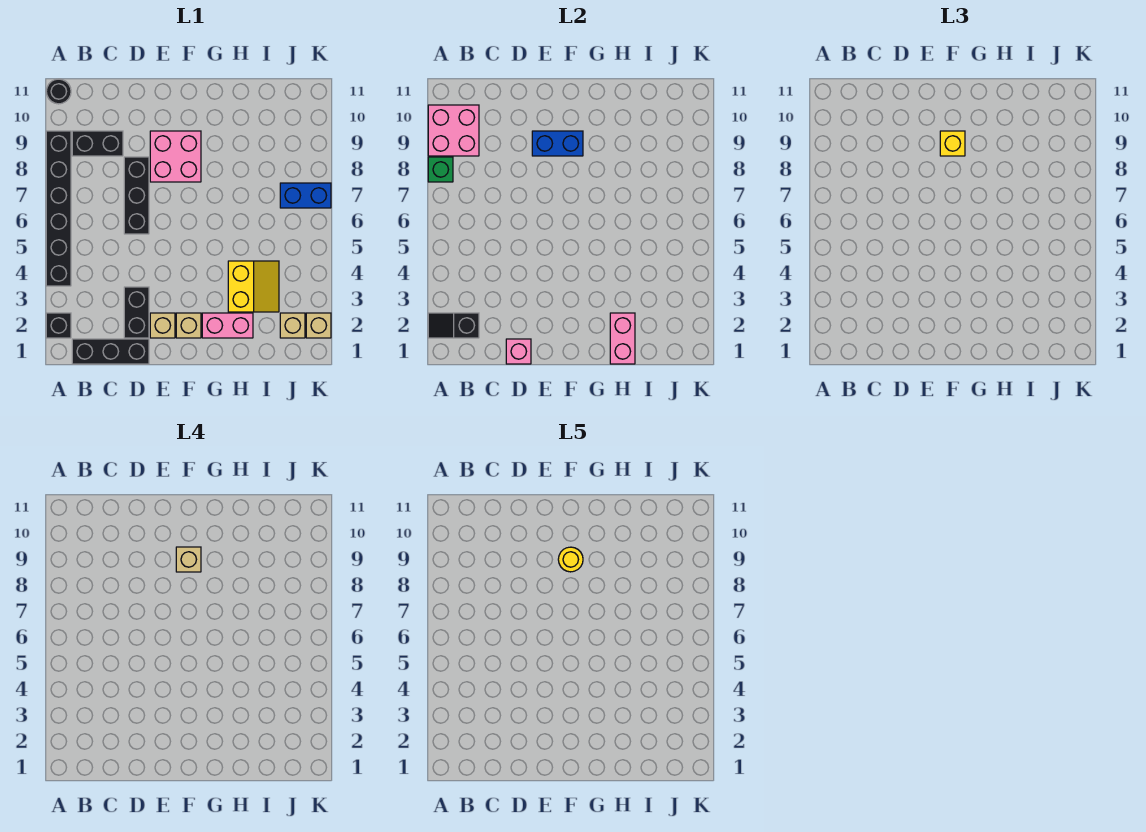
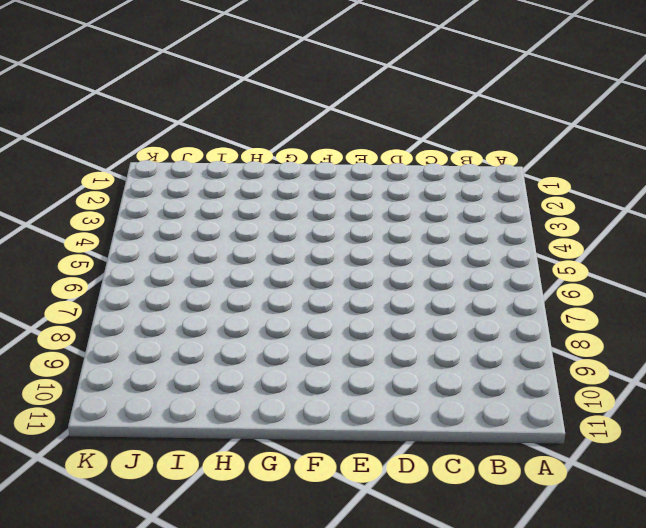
none -> black 1x1 brick [46,313,71,338]
none -> black 1x6 brick [46,131,71,286]
none -> black 1x1 round brick [46,79,71,104]

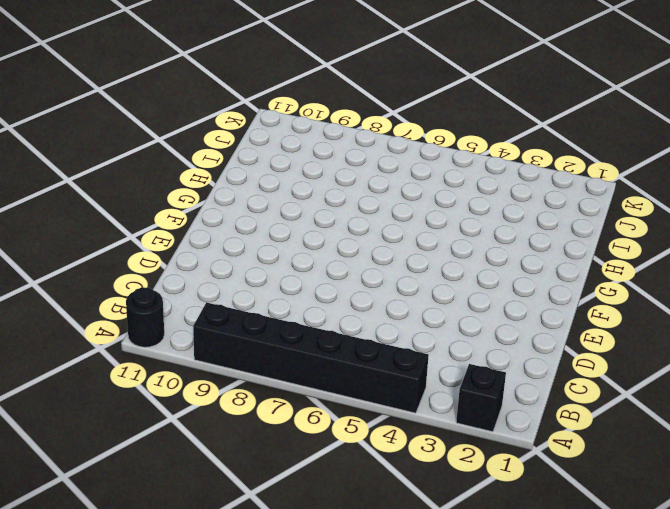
none -> black 1x3 brick [72,339,149,364]
none -> black 1x2 brick [72,131,123,156]
none -> black 1x2 brick [124,287,149,338]

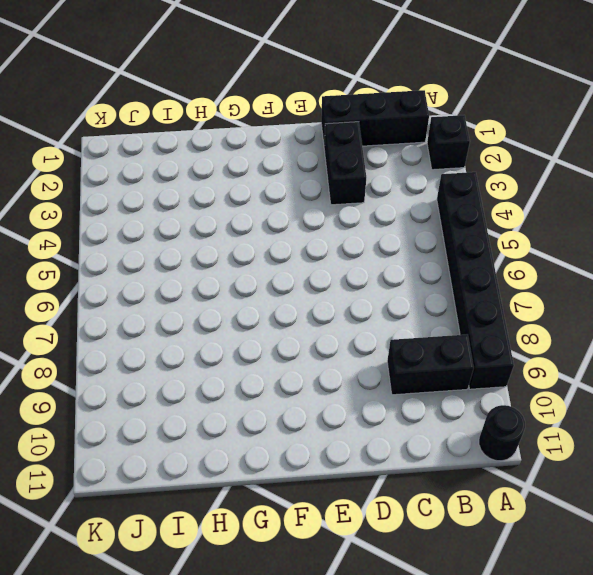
none -> black 1x3 brick [124,157,149,234]
none -> tan 1x1 brick [150,313,175,338]
none -> pink 2x2 brick [150,131,201,182]

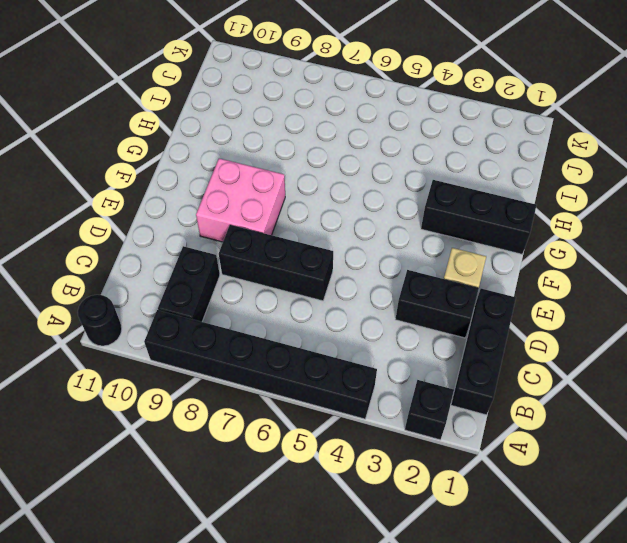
black 1x3 brick [421,180,536,254] -> pink 1x2 brick [202,313,253,338]
none -> tan 1x1 brick [176,313,201,338]
none -> yellow 2x2 slope [228,261,279,312]
none -> tan 1x1 brick [280,313,305,338]

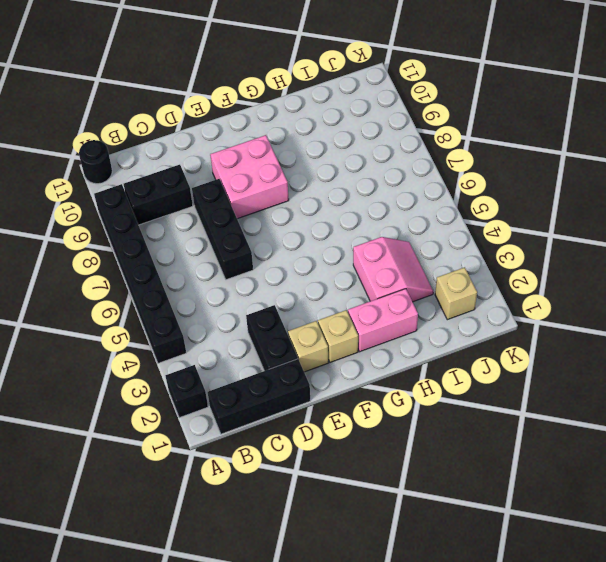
pink 2x2 slope [353,237,433,302] -> yellow 2x2 slope [228,261,279,312]
none -> blue 1x2 brick [280,183,331,208]
none -> tan 1x1 brick [306,313,331,338]
none -> black 1x2 slope [428,313,479,338]

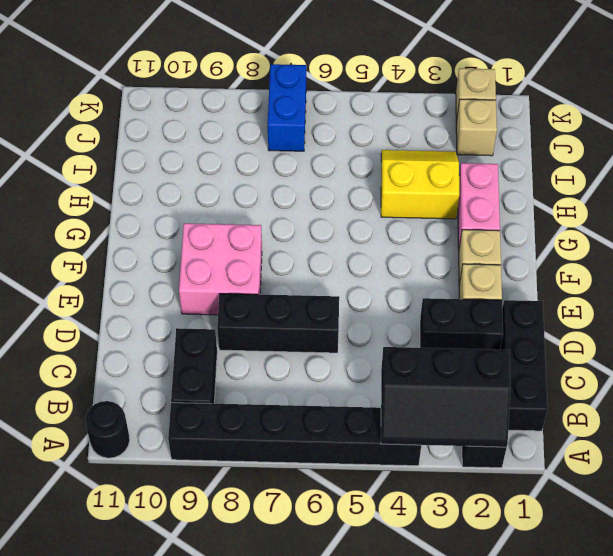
black 2x3 slope [381,347,510,447] -> black 1x2 slope [428,313,479,338]
none -> green 1x1 brick [428,157,453,182]
none -> pink 2x2 brick [428,105,479,156]
none -> pink 1x1 brick [506,339,531,364]

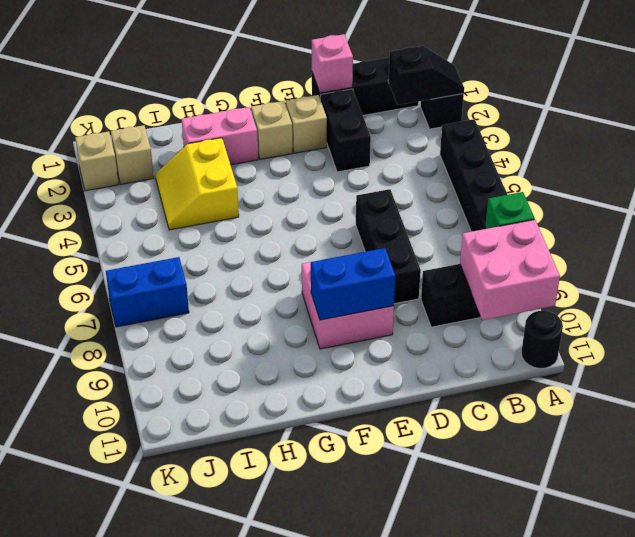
none -> pink 1x2 brick [610,313,635,364]
none -> yellow 1x1 brick [940,131,965,156]
none -> tan 1x1 brick [176,547,201,572]

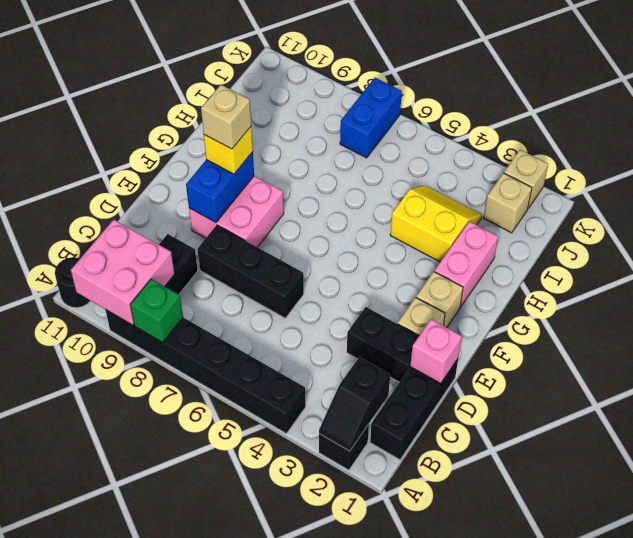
none -> pink 1x2 brick [610,313,635,364]
none -> yellow 1x1 round brick [558,547,583,572]

